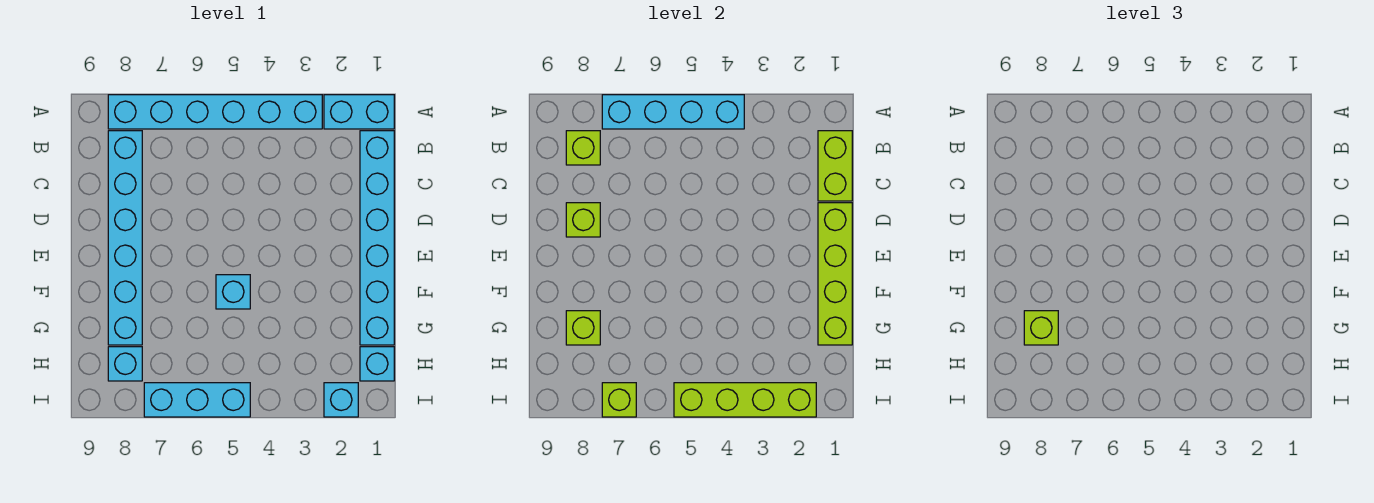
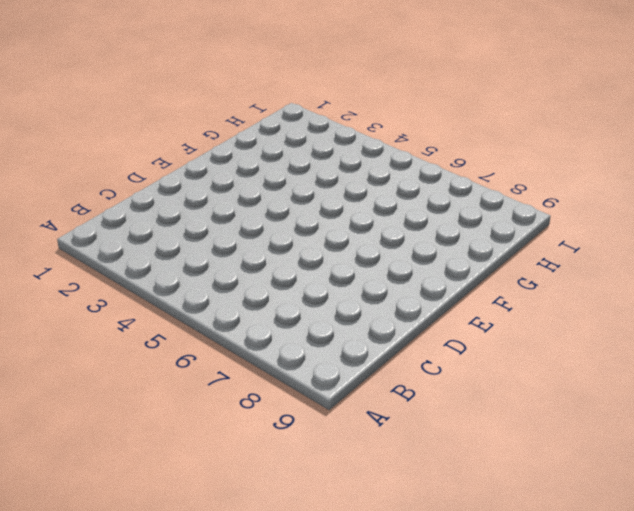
none -> cyan 1x2 brick [324,95,394,129]
none -> cyan 1x6 brick [108,95,322,129]
none -> cyan 1x6 brick [360,131,394,345]

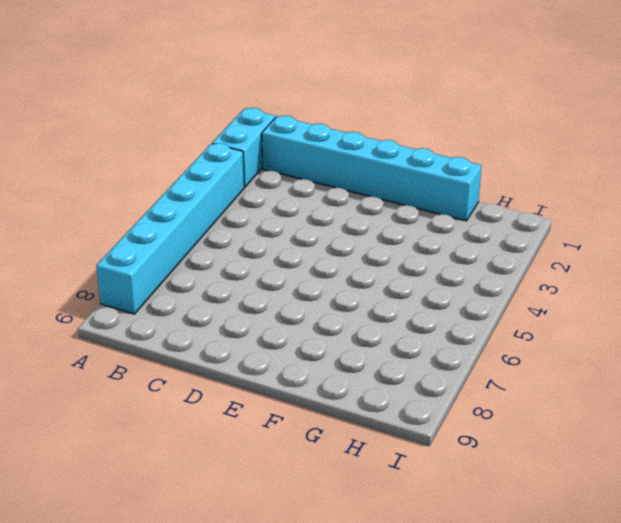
none -> cyan 1x6 brick [108,131,142,345]
none -> cyan 1x1 brick [216,275,250,309]
none -> cyan 1x1 brick [360,347,394,381]

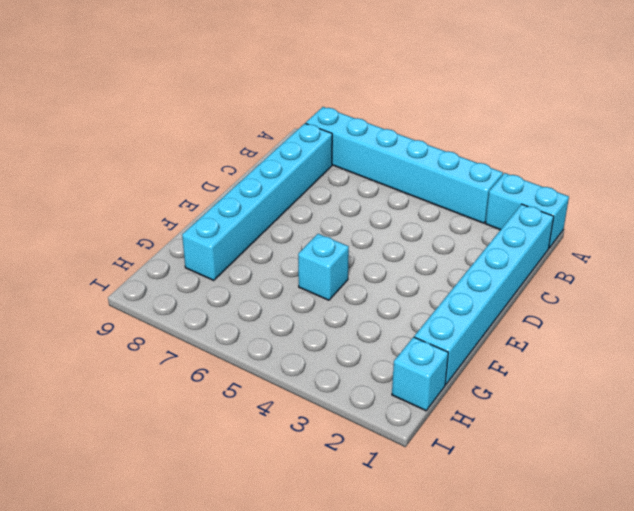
none -> cyan 1x1 brick [108,347,142,381]
none -> cyan 1x1 brick [324,383,358,417]
none -> cyan 1x3 brick [144,383,250,417]

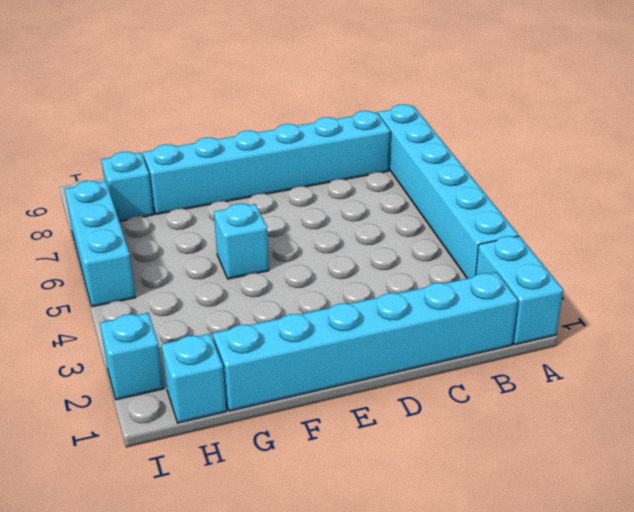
none -> cyan 1x4 brick [602,95,744,129]
none -> lime 1x2 brick [818,131,852,201]
none -> lime 1x1 brick [566,131,600,165]

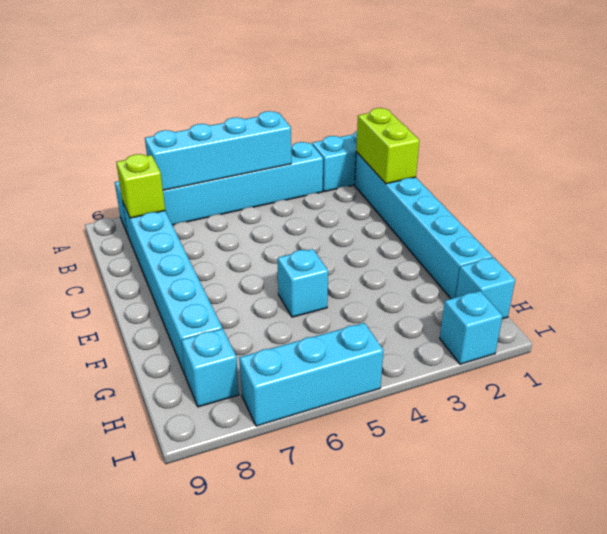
none -> lime 1x4 brick [818,203,852,345]
none -> lime 1x1 brick [566,203,600,237]
none -> lime 1x1 brick [566,311,600,345]

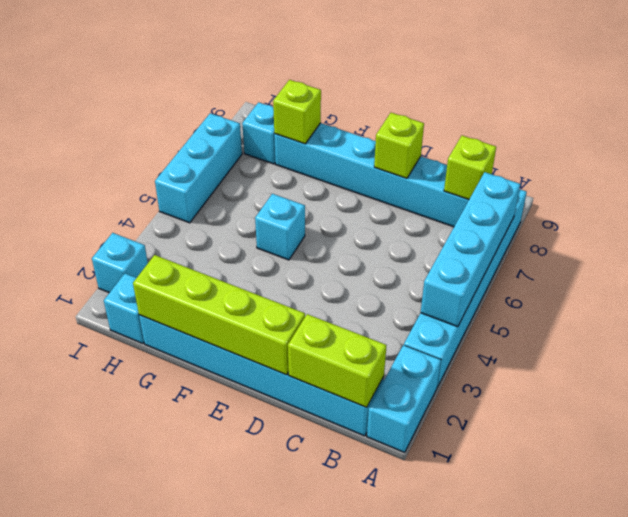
none -> lime 1x4 brick [674,383,816,417]
none -> lime 1x1 brick [602,383,636,417]
none -> lime 1x1 brick [1024,311,1058,345]

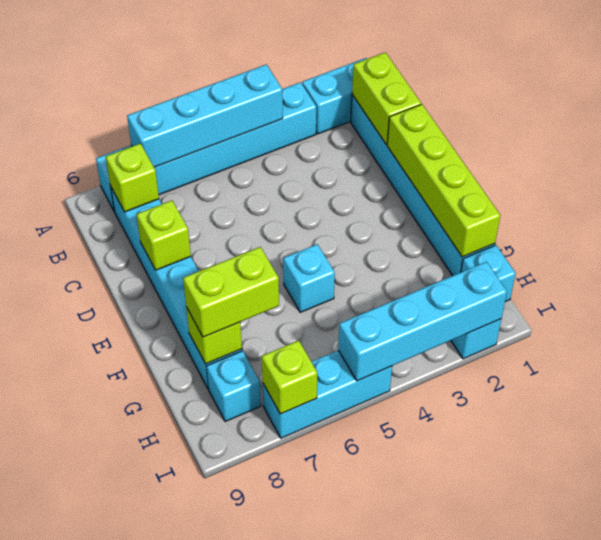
lime 1x2 brick [183,247,279,337] -> lime 1x1 brick [1024,311,1058,345]
cyan 1x4 brick [338,262,507,381] -> lime 1x4 brick [674,383,816,417]

